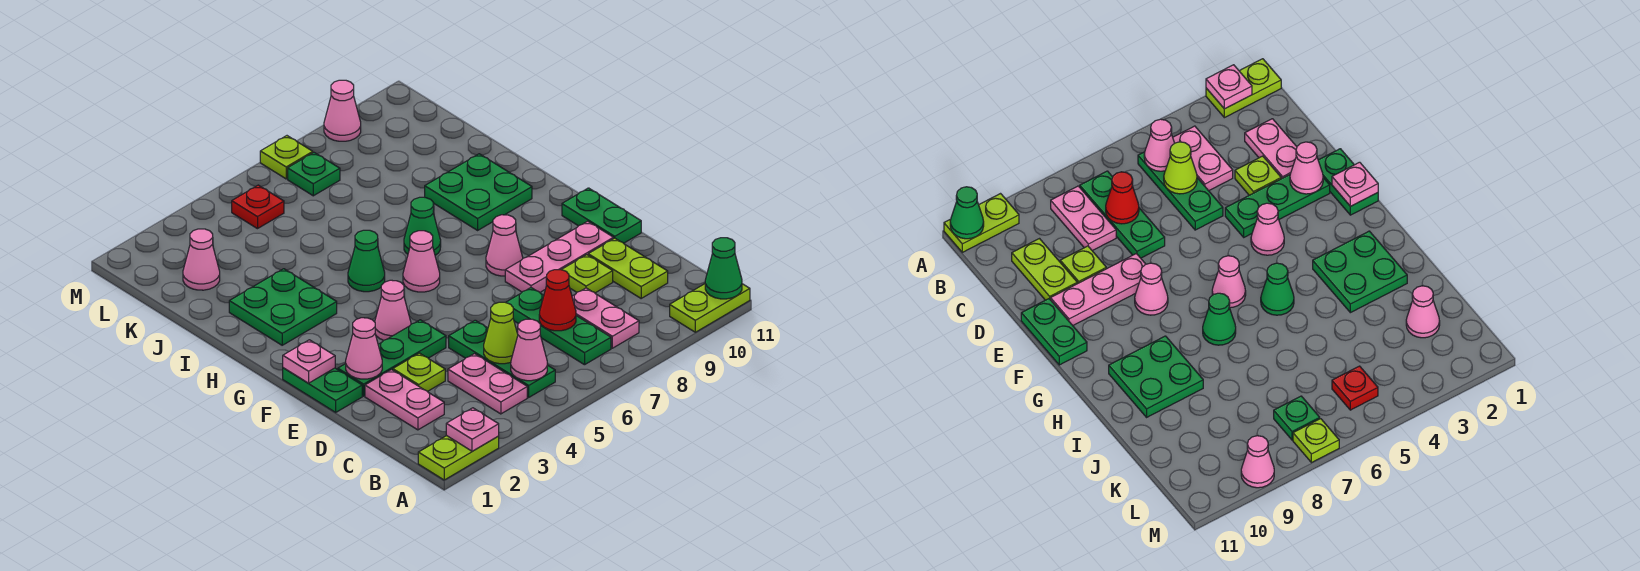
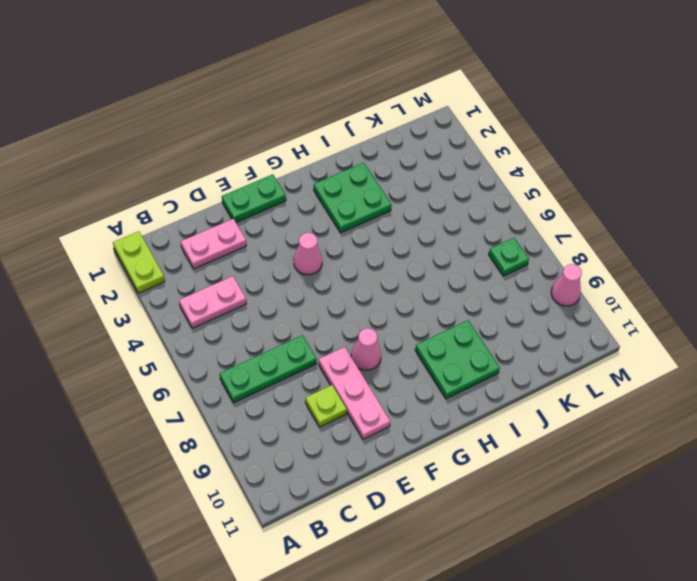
none -> lime 1x2 plate [670,284,750,332]
none -> green 1x3 plate [449,320,555,397]
none -> pink 1x2 plate [572,288,639,348]
none -> lime 1x2 plate [588,238,668,298]

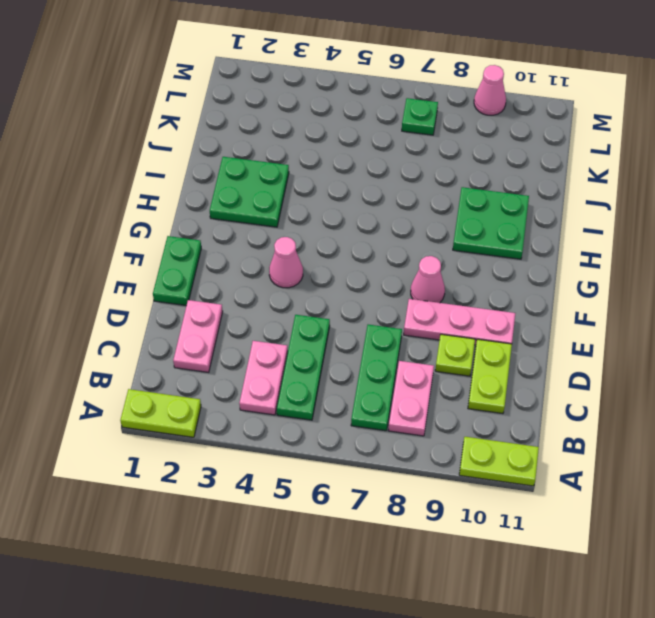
none -> lime 1x1 plate [393,353,445,392]
none -> green 1x3 plate [338,320,446,396]
none -> green 1x2 plate [562,188,641,243]
none -> pink 1x1 cone [403,231,440,292]

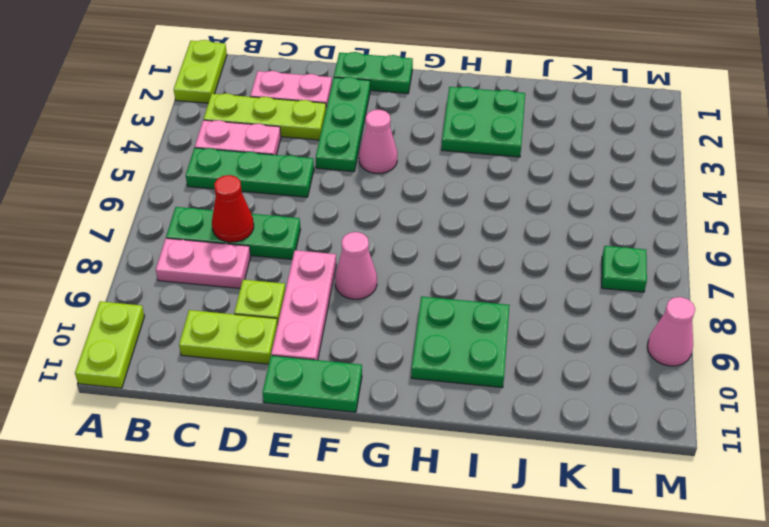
lime 1x3 plate [204,93,326,140] -> lime 1x1 plate [393,353,445,392]
none -> pink 1x1 cone [403,231,440,292]
none -> green 1x1 cone [348,230,385,292]
none -> green 1x1 cone [404,197,441,255]
none -> pink 1x1 cone [183,229,220,290]

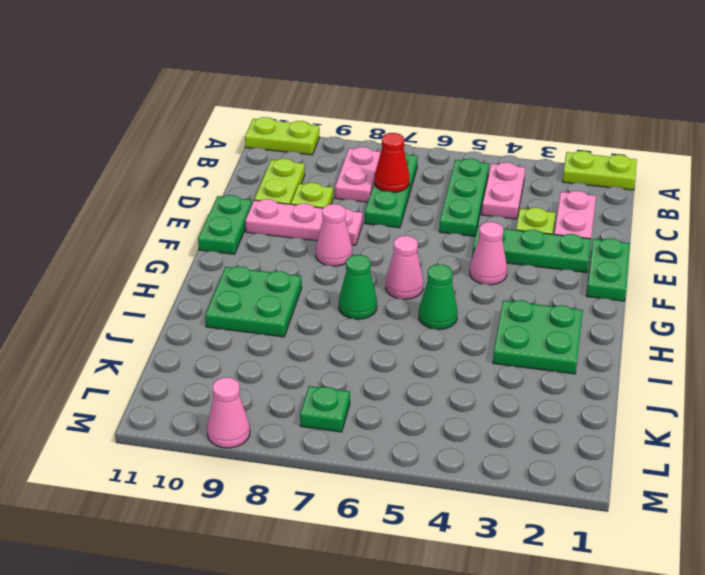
none -> pink 1x1 cone [183,229,220,290]
none -> red 1x1 plate [232,185,284,229]
none -> lime 1x1 plate [260,136,313,179]
none -> pink 1x1 plate [446,408,499,451]

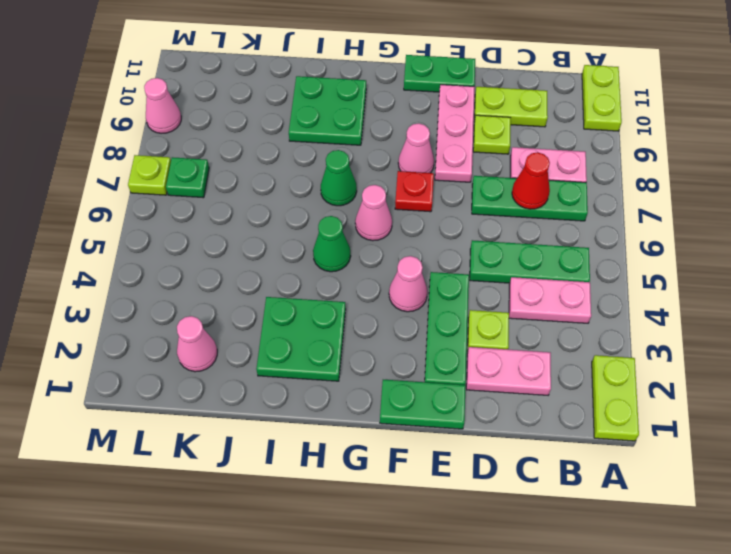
red 1x1 plate [395,171,434,212] -> red 1x1 plate moved to [232,185,284,229]
none -> pink 1x1 plate [446,408,499,451]
none -> green 1x1 cone [705,238,742,299]
none -> pink 1x1 cone [511,319,547,381]
none -> lime 1x1 cone [484,302,518,364]

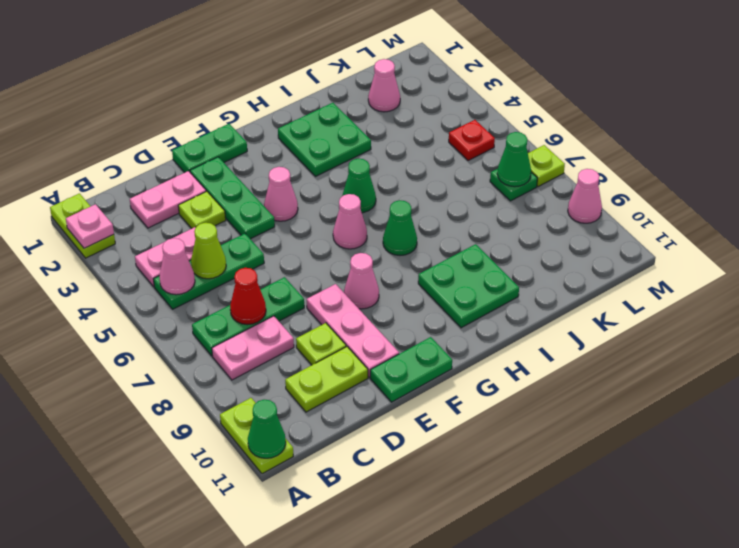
green 1x1 cone [497,132,531,187] -> none
none -> pink 1x1 cone [346,318,382,379]
none -> pink 1x1 plate [283,340,335,383]

